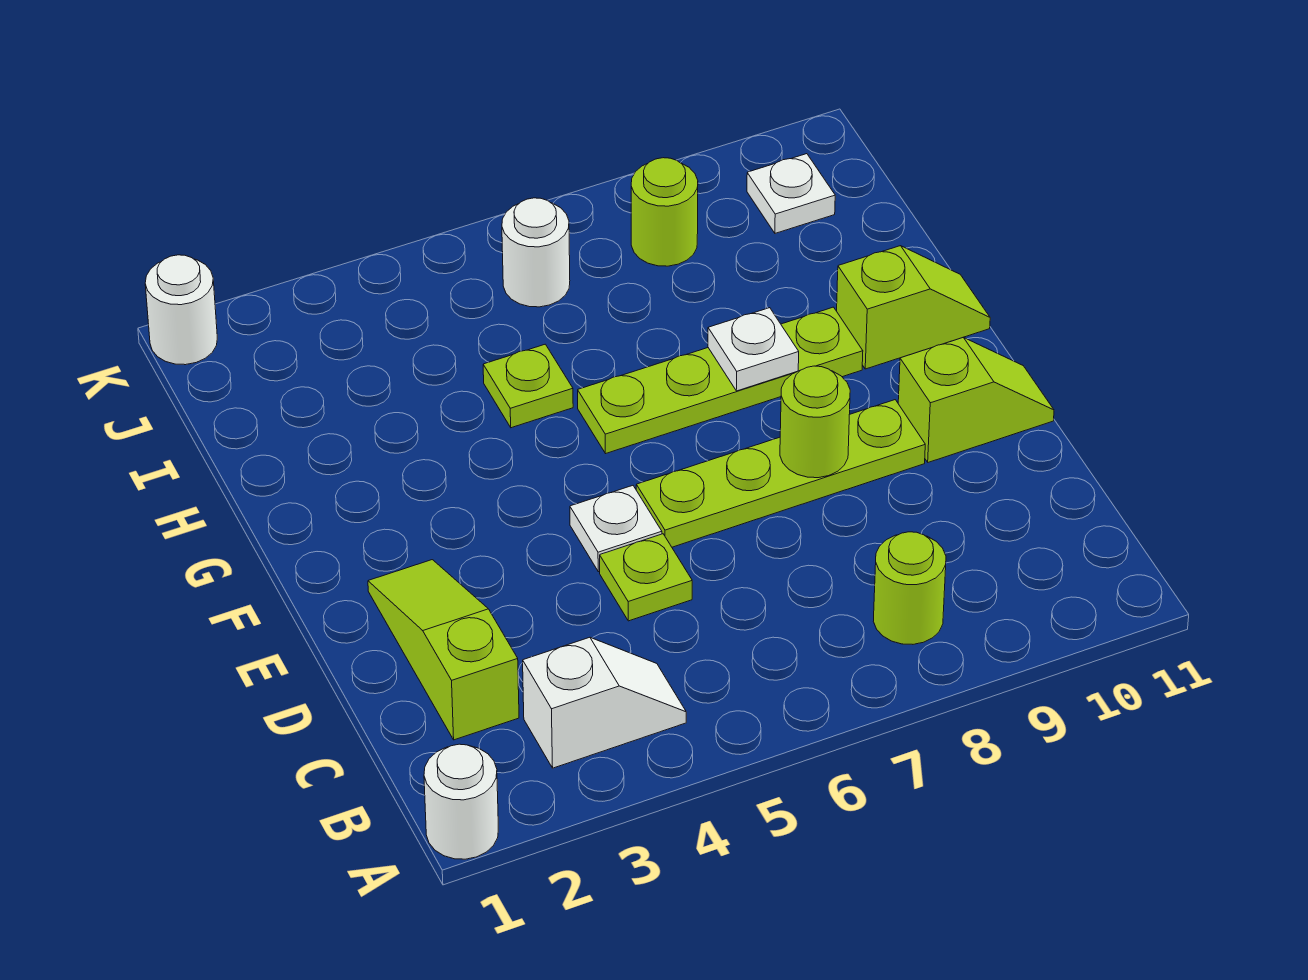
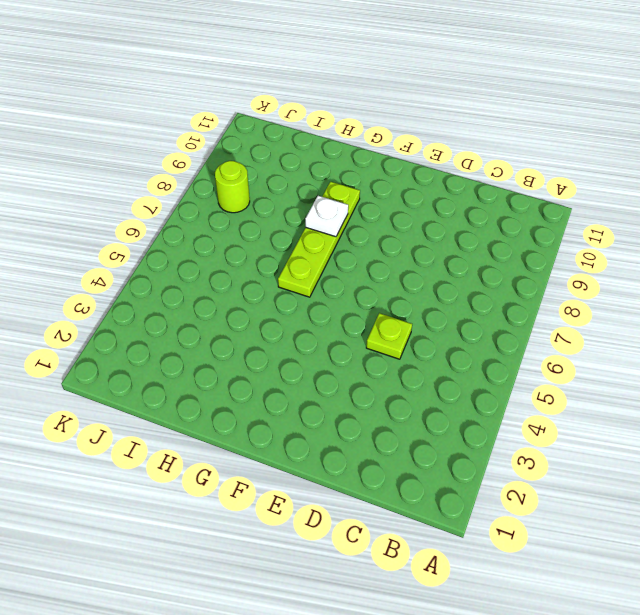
none -> white 1x1 round brick [424,744,498,859]
none -> white 1x2 slope [523,637,686,768]
none -> lime 1x1 round brick [873,532,946,644]

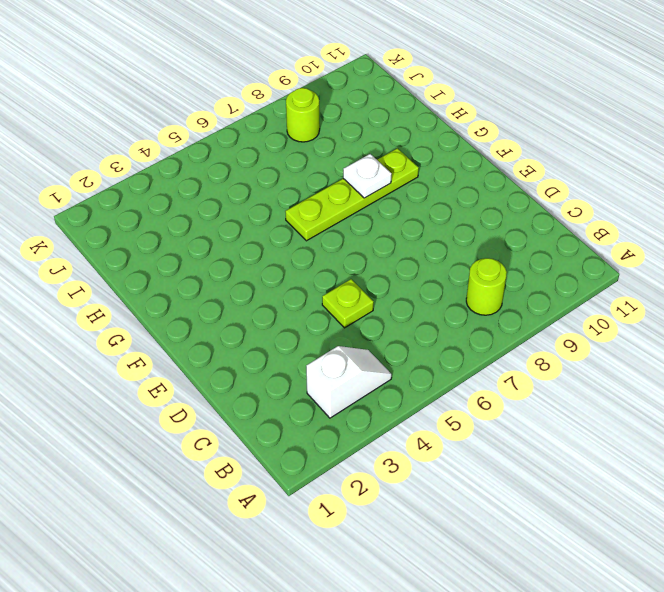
none -> white 1x1 round brick [424,744,498,859]
none -> lime 1x3 slope [368,560,519,740]
none -> white 1x1 plate [570,486,662,572]

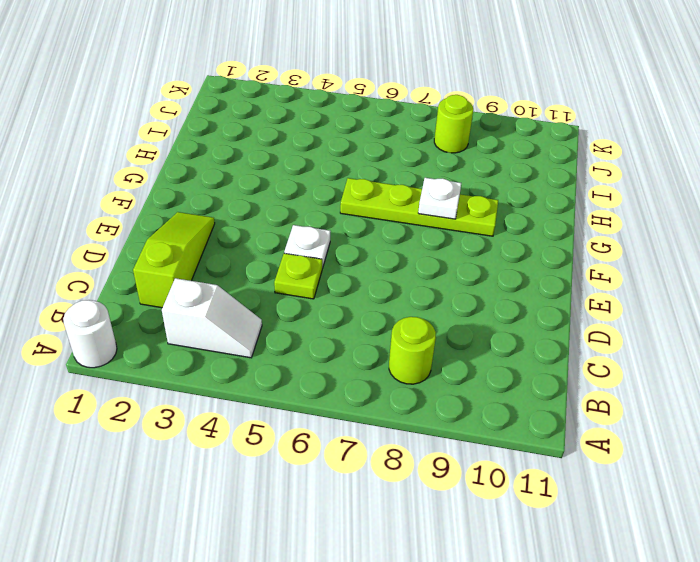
none -> lime 1x4 plate [636,400,925,547]
none -> lime 1x2 slope [898,337,1054,462]
none -> lime 1x2 slope [837,246,990,369]

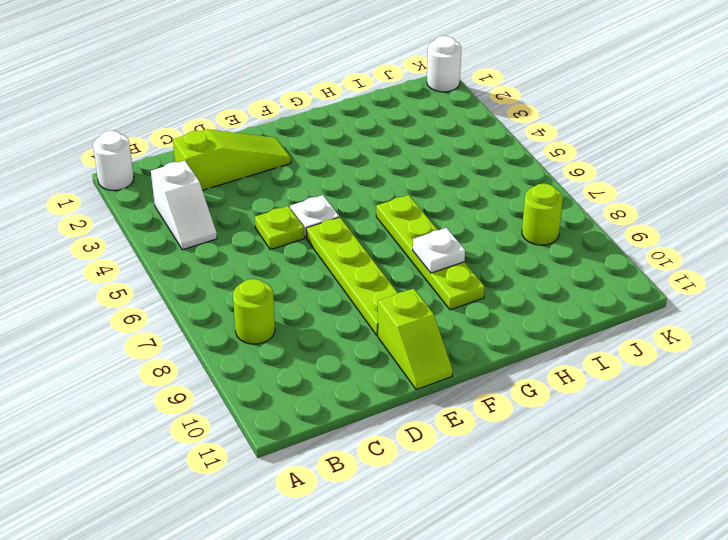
none -> lime 1x2 slope [837,246,990,369]
none -> lime 1x1 plate [483,344,573,428]
none -> white 1x1 round brick [502,198,570,307]

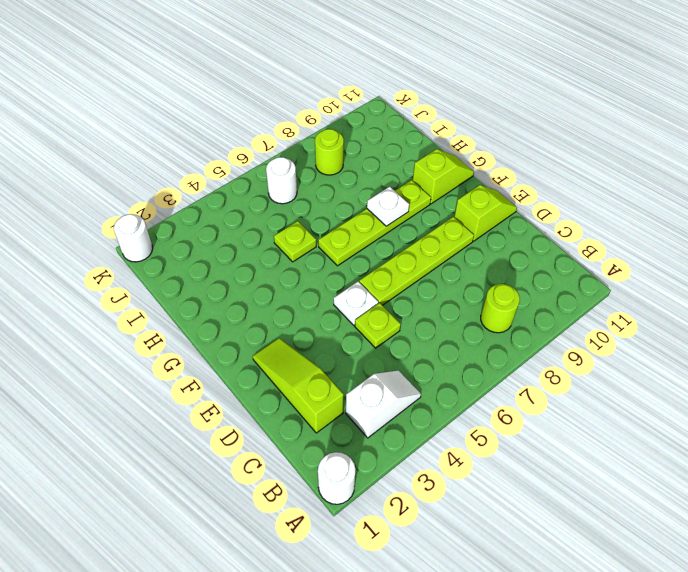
none -> white 1x1 plate [747,154,835,233]
none -> lime 1x1 round brick [780,366,850,478]

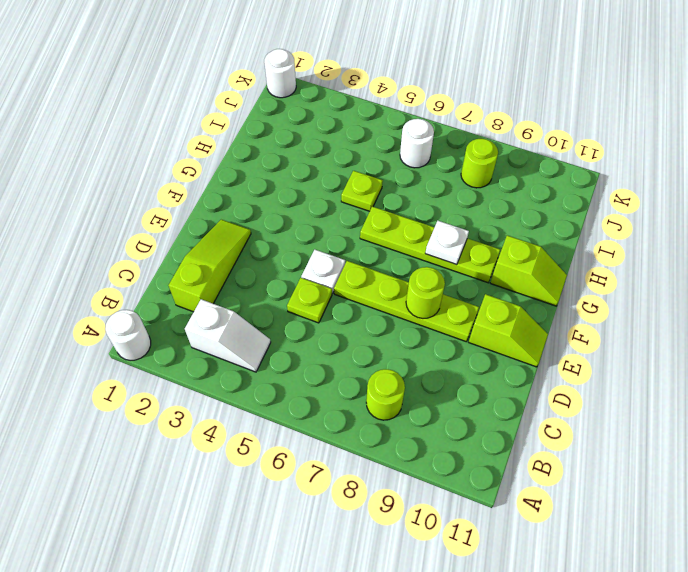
none -> white 1x1 plate [747,154,835,233]

